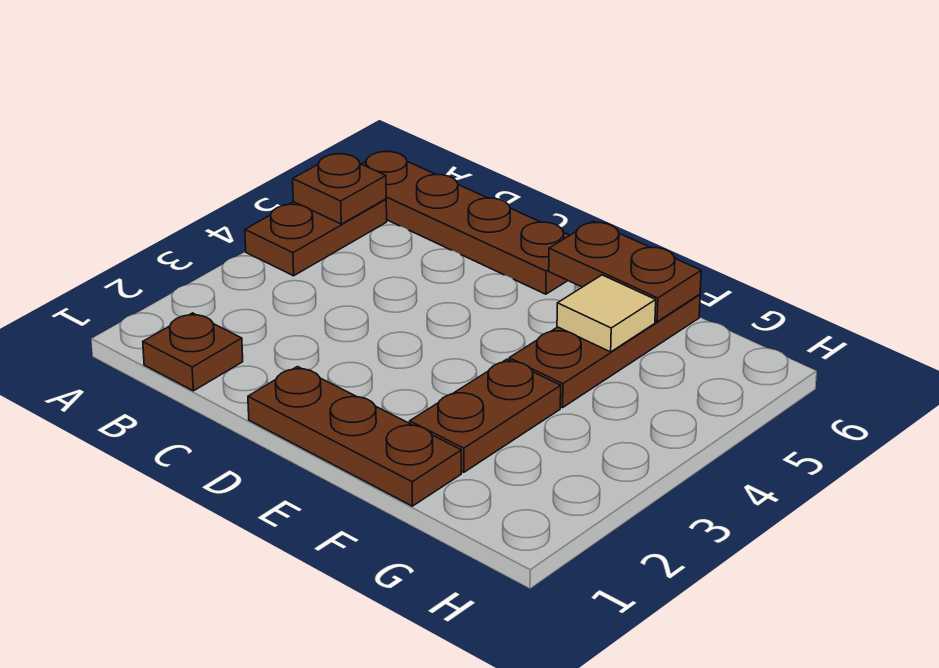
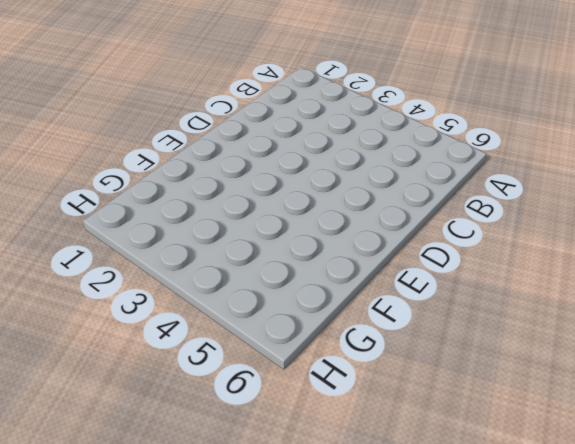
none -> brown 1x2 plate [245,199,387,276]
none -> brown 1x4 plate [362,151,570,294]

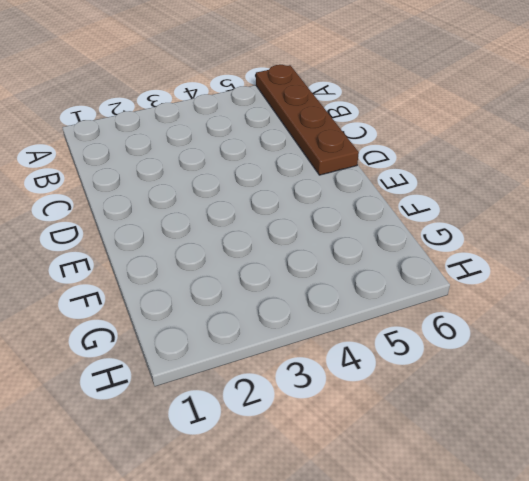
none -> brown 1x2 plate [245,199,387,276]
none -> brown 1x1 plate [143,313,243,391]

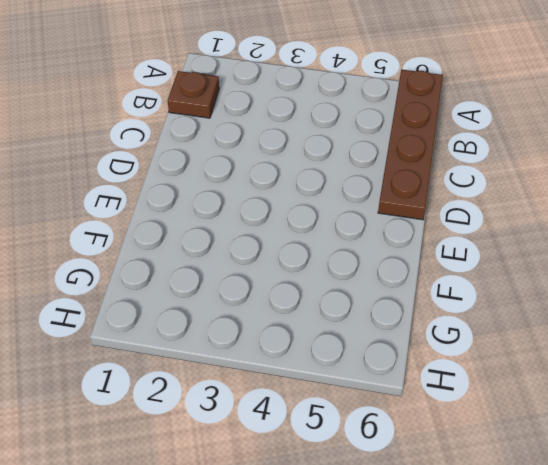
none -> brown 1x2 plate [245,199,387,276]
none -> brown 1x3 plate [248,367,461,506]

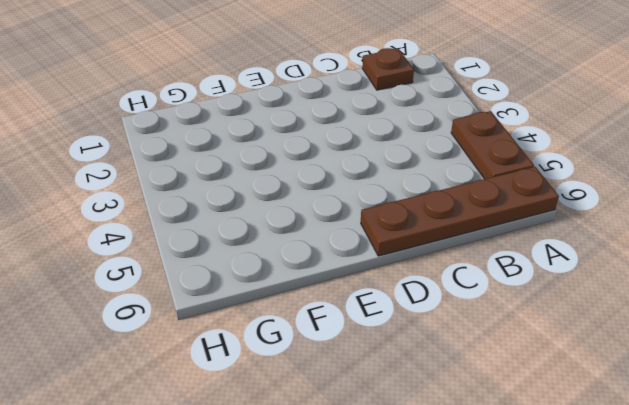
none -> brown 1x3 plate [248,367,461,506]
none -> brown 1x2 plate [410,359,561,472]

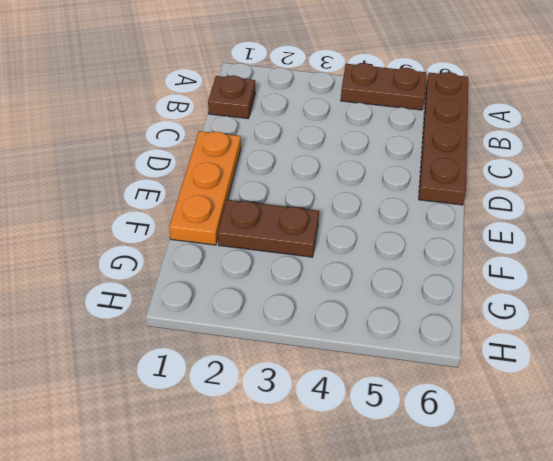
orange 1x3 plate [169,131,241,245] -> brown 1x3 plate [248,367,461,506]
none -> brown 1x3 plate [509,294,700,408]
none -> brown 1x1 plate [293,154,386,224]

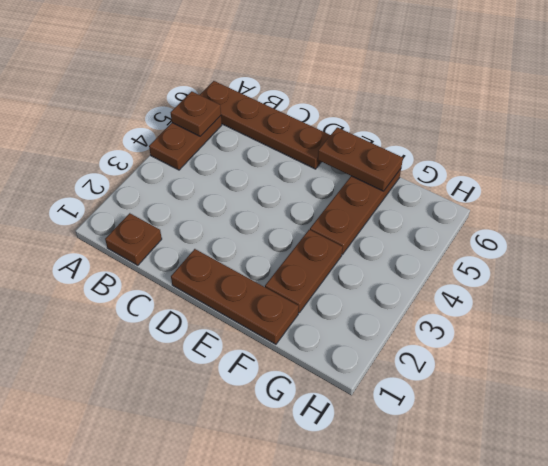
none -> tan 1x1 tile [557,275,656,352]

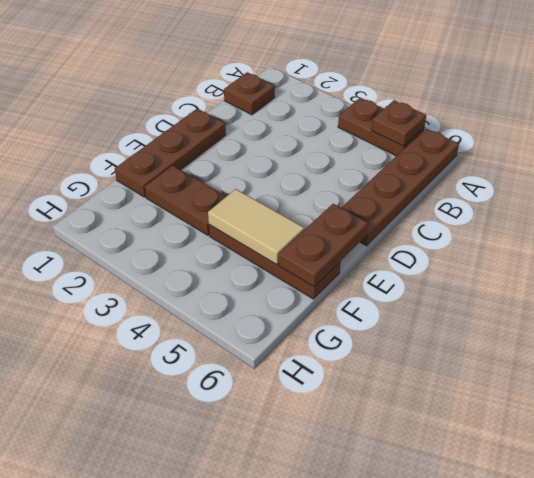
tan 1x2 tile [208,189,304,265] -> tan 1x1 tile [557,275,656,352]

